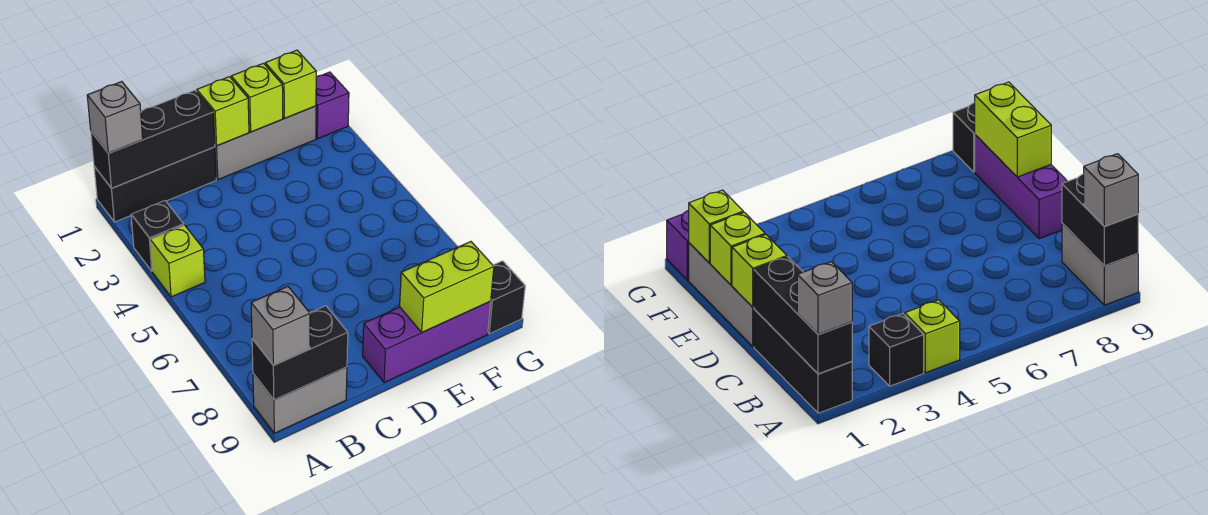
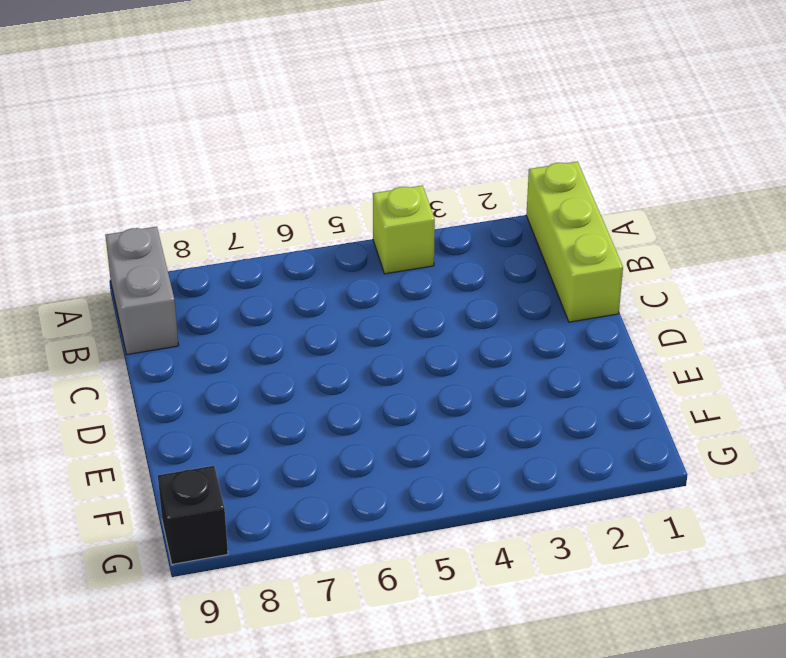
lime 1x3 brick [526,162,623,322] -> black 1x3 brick [94,147,216,222]
none -> black 1x1 brick [131,201,184,271]
none -> grey 1x3 brick [215,106,316,180]
none -> purple 1x3 brick [363,301,491,383]

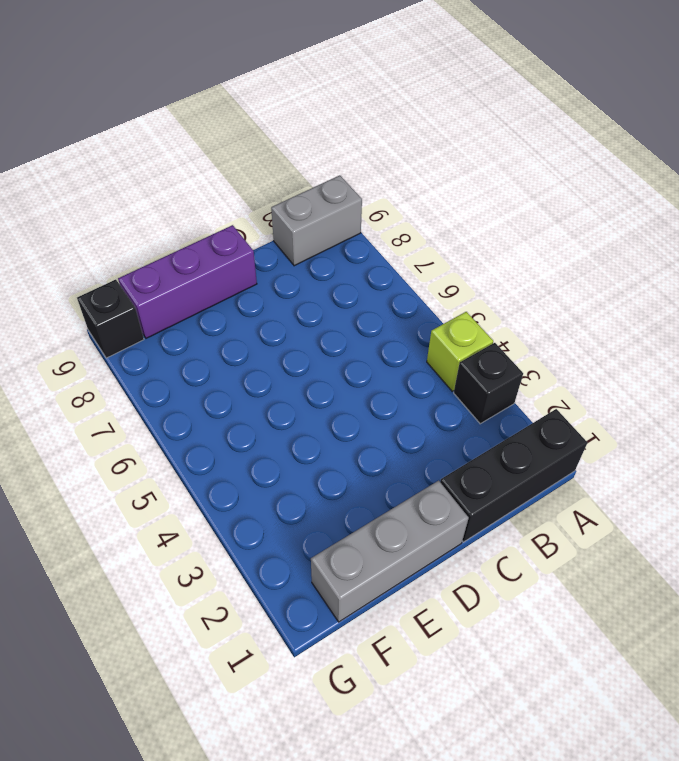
none -> purple 1x1 brick [316,72,349,139]
none -> black 1x3 brick [91,90,215,188]
none -> black 1x2 brick [252,306,348,400]

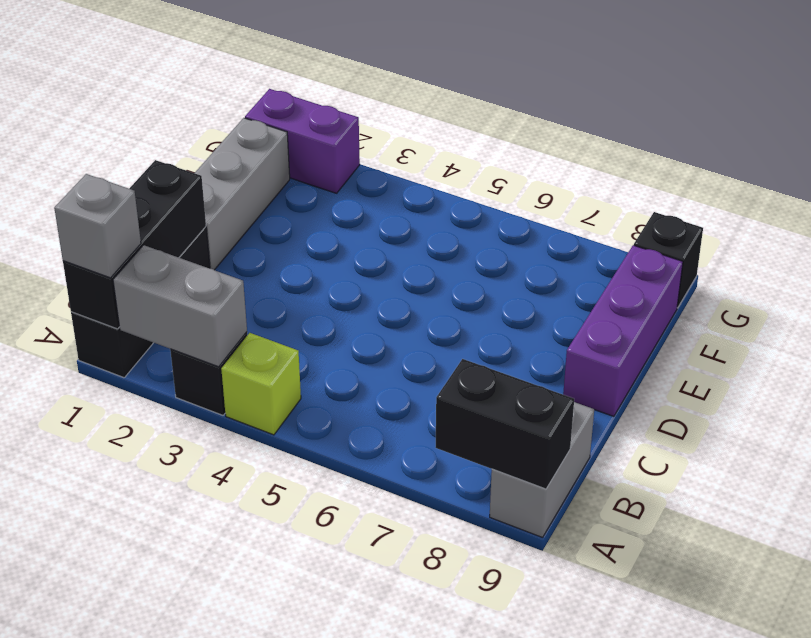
grey 1x2 brick [113,245,247,367] -> none
black 1x2 brick [436,359,574,489] -> black 1x2 brick turned to [252,306,348,400]
purple 1x2 brick [245,89,360,193] -> purple 1x1 brick [316,72,349,139]
none -> lime 1x1 brick [197,77,249,146]
none -> lime 1x1 brick [231,63,283,132]
none -> lime 1x2 brick [400,242,494,332]

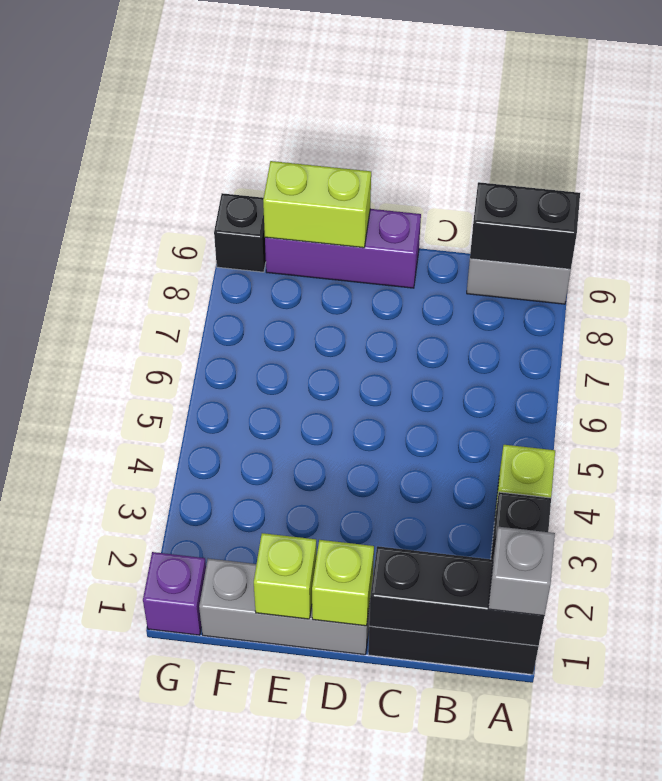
none -> lime 1x1 brick [265,50,316,118]
none -> grey 1x1 brick [251,287,310,365]

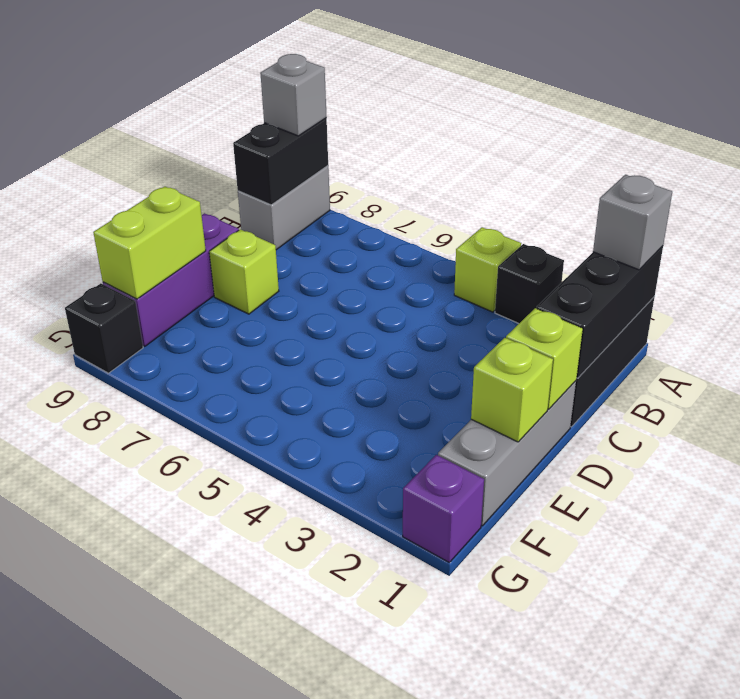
lime 1x1 brick [209,229,279,314] -> lime 1x1 brick moved to [265,50,316,118]

